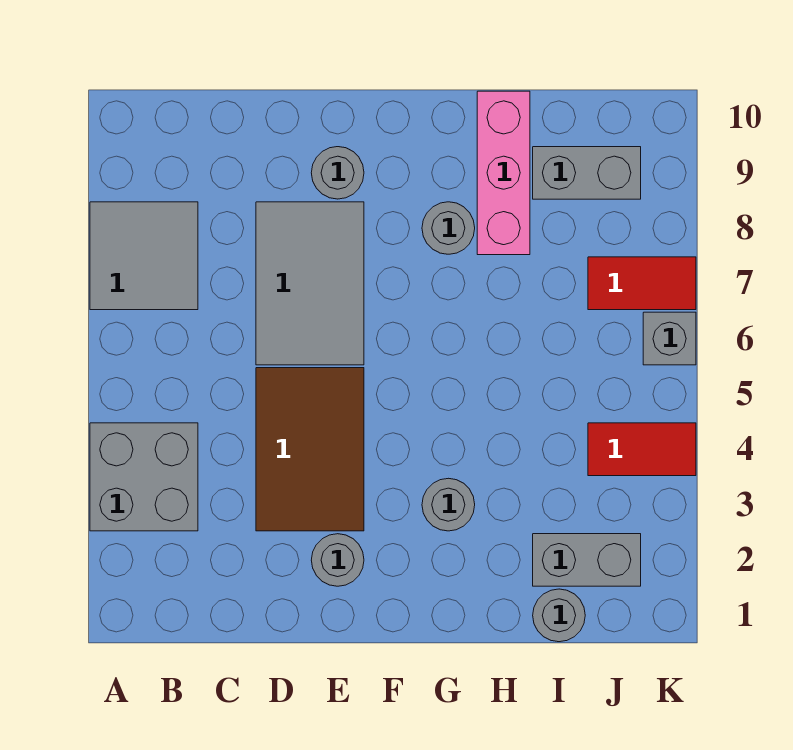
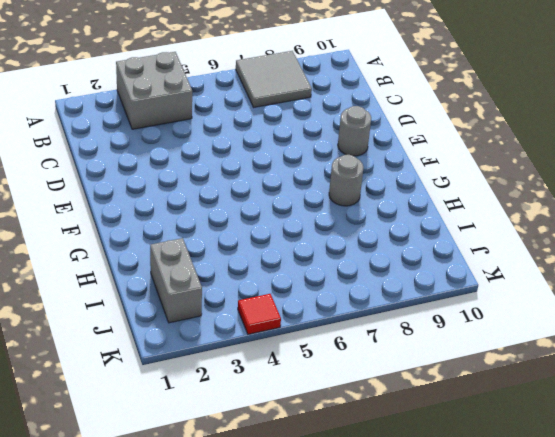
red 1x1 tile [238,294,281,334] -> red 1x2 tile [588,423,696,476]
none -> brown 2x3 tile [256,368,364,531]
none -> grey 2x3 tile [256,202,364,365]
none -> grey 1x1 round brick [311,534,364,586]

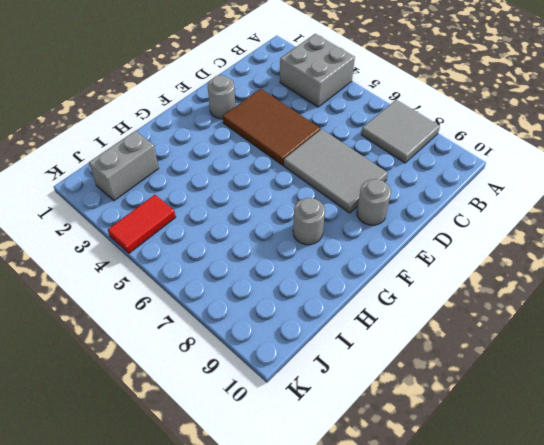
none -> grey 1x1 round brick [422,478,475,531]
none -> pink 1x3 brick [477,91,530,255]
none -> grey 1x1 round brick [533,589,585,642]

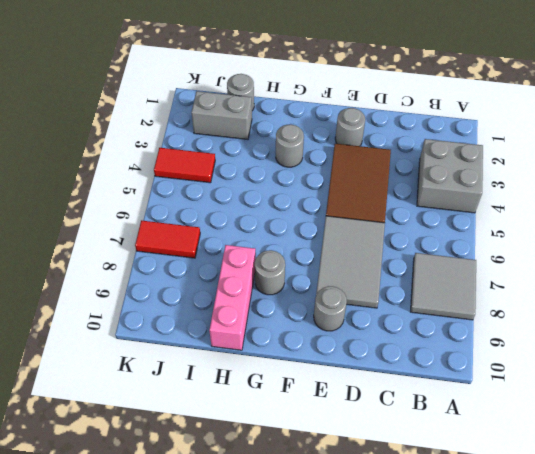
none -> grey 1x2 brick [533,147,641,199]
none -> grey 1x1 brick [643,312,696,365]

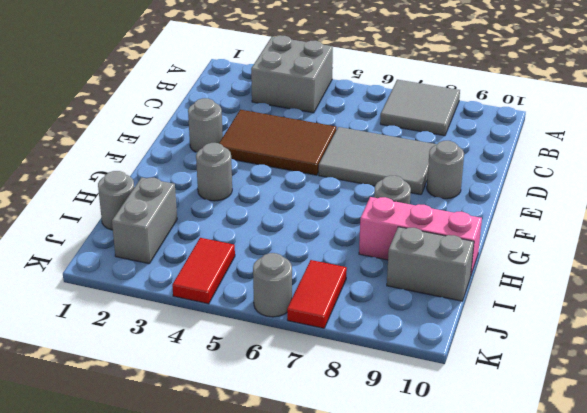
grey 1x2 brick [387,227,474,301] -> grey 1x2 brick turned to [533,147,641,199]
grey 1x1 round brick [253,253,292,317] -> grey 1x1 brick [643,312,696,365]

